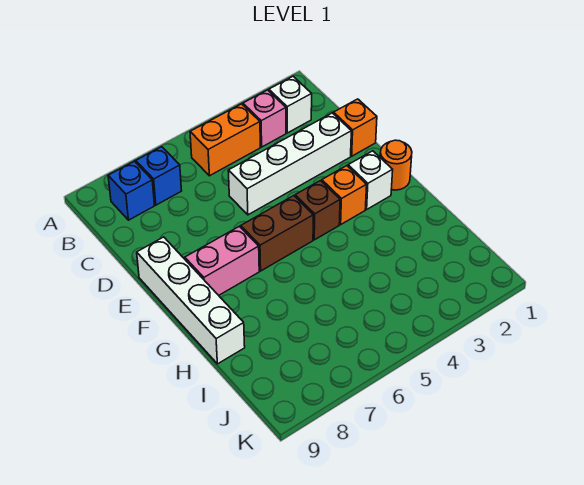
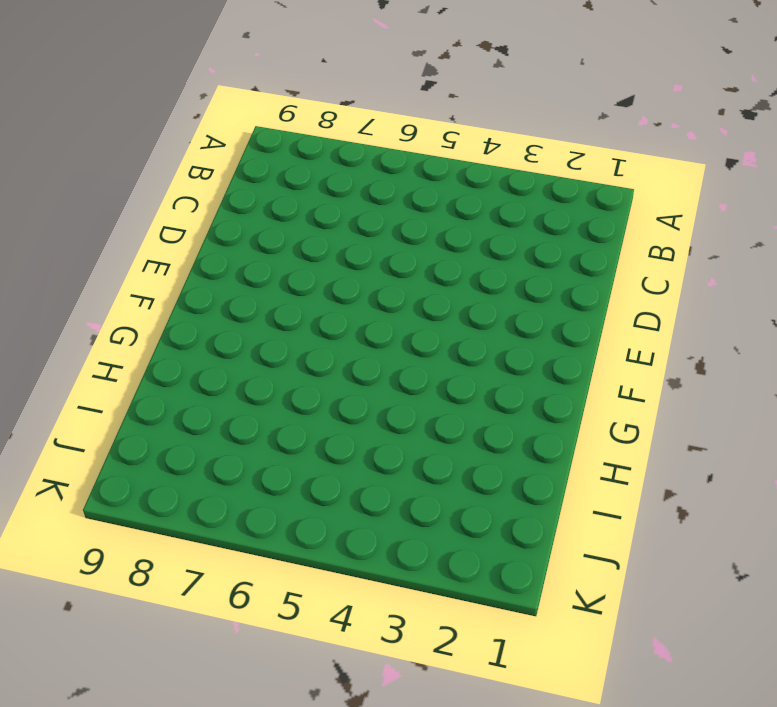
none -> white 1x1 brick [269,76,312,133]
none -> pink 1x1 brick [243,90,286,147]
none -> orange 1x2 brick [190,104,260,176]

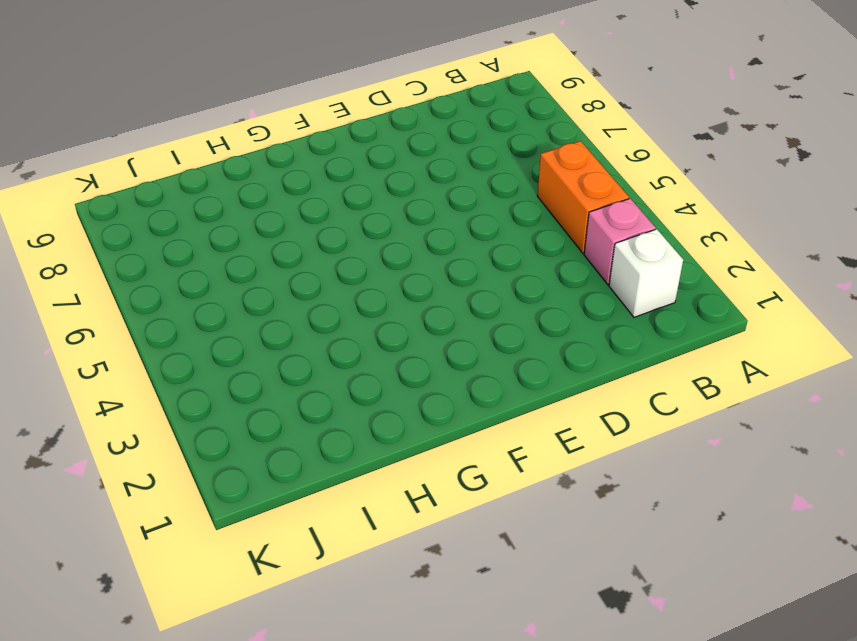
none -> blue 1x1 brick [136,147,182,205]
none -> blue 1x1 brick [108,161,155,220]
none -> orange 1x1 brick [334,99,377,156]

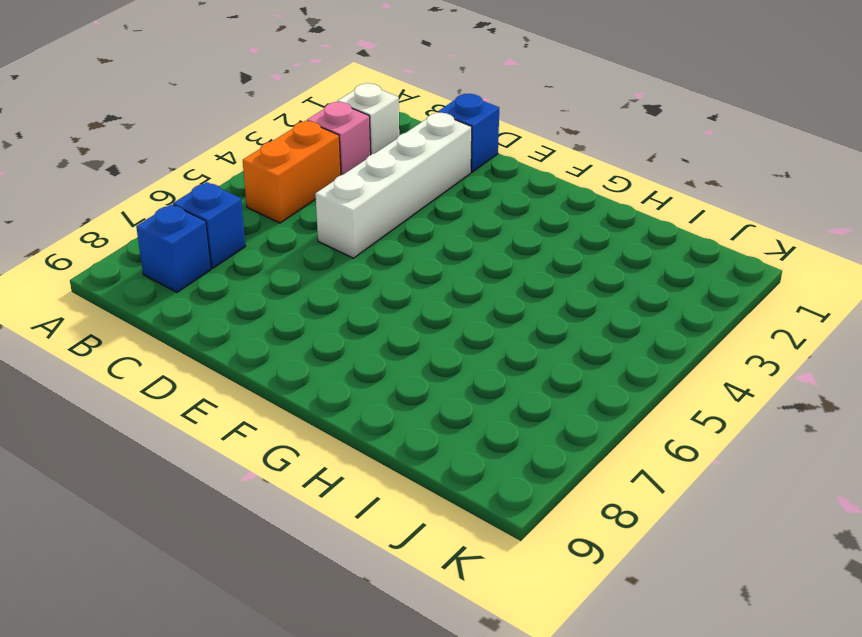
blue 1x1 brick [438,94,499,172] -> orange 1x1 brick [334,99,377,156]
none -> white 1x4 brick [137,237,245,364]
none -> orange 1x1 round brick [380,140,412,190]
none -> white 1x1 brick [348,151,393,209]

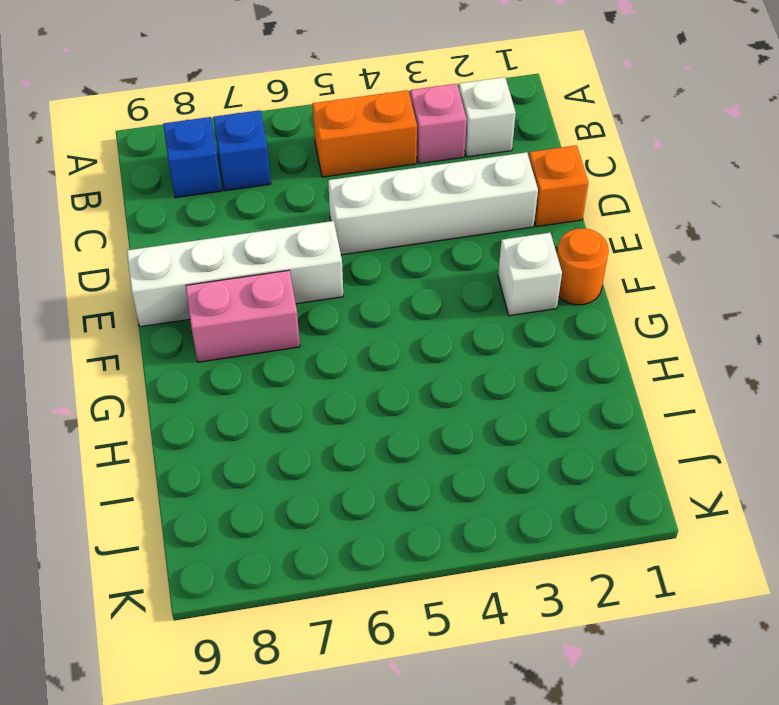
white 1x4 brick [127,221,344,327] -> white 1x4 brick turned to [137,237,245,364]
none -> orange 1x1 brick [322,166,367,224]
none -> brown 1x1 brick [295,181,340,240]
none -> brown 1x2 brick [241,196,313,271]

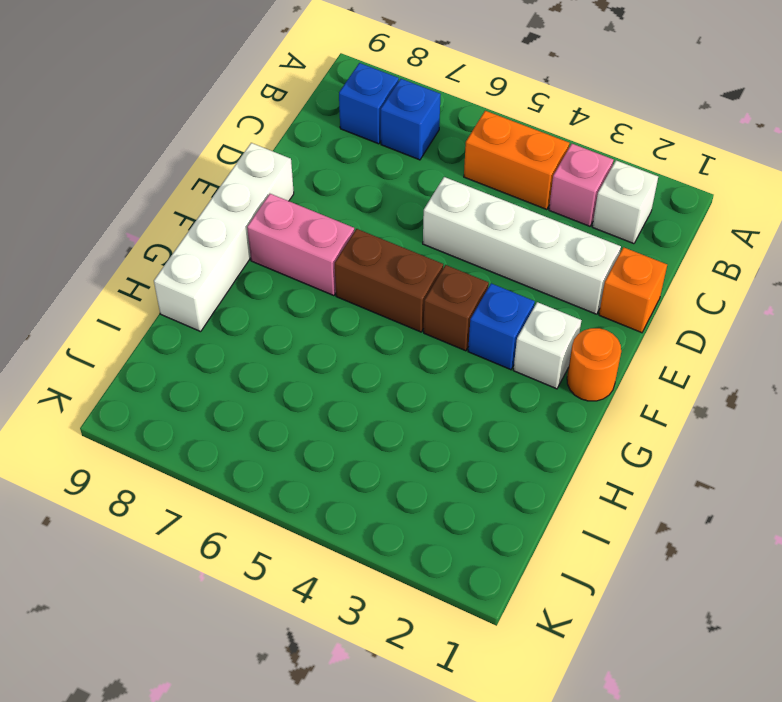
blue 1x1 brick [468,283,535,370] -> orange 1x1 brick [322,166,367,224]

